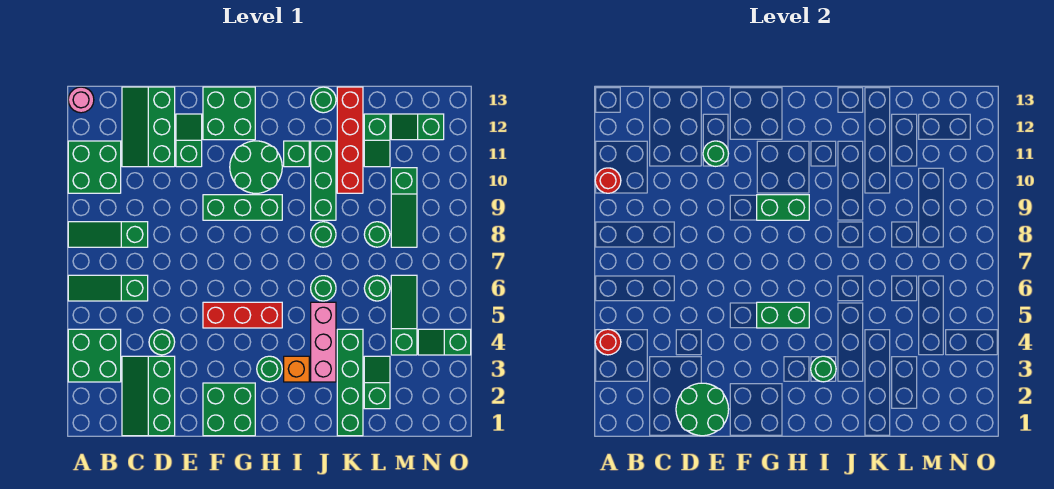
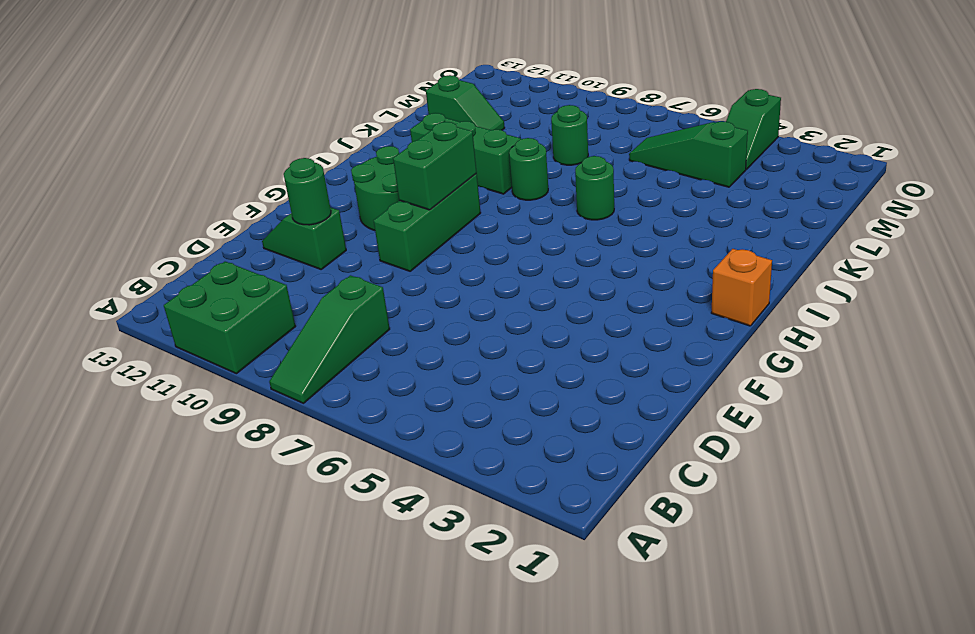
orange 1x1 brick [711,249,772,326] -> orange 1x1 brick moved to [284,356,309,382]
none -> green 2x2 brick [68,329,121,382]
none -> green 1x3 slope [68,275,148,301]
none -> pink 1x1 round brick [68,87,94,113]
none -> green 2x3 slope [122,356,175,436]

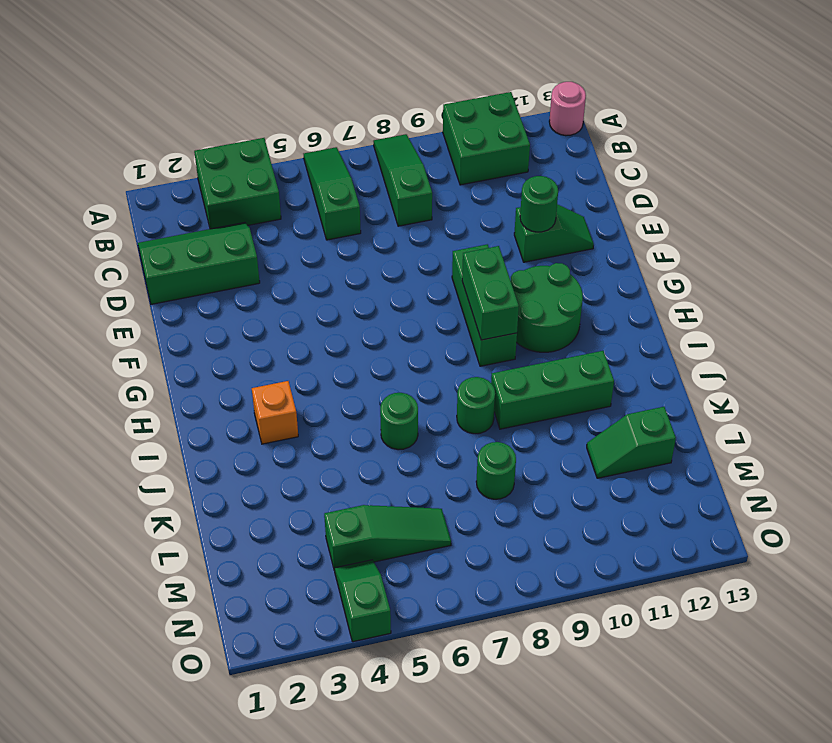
none -> green 2x3 slope [122,87,175,167]
none -> green 1x1 round brick [149,329,175,355]
none -> green 2x2 brick [203,383,255,436]
none -> red 1x3 brick [203,302,282,328]

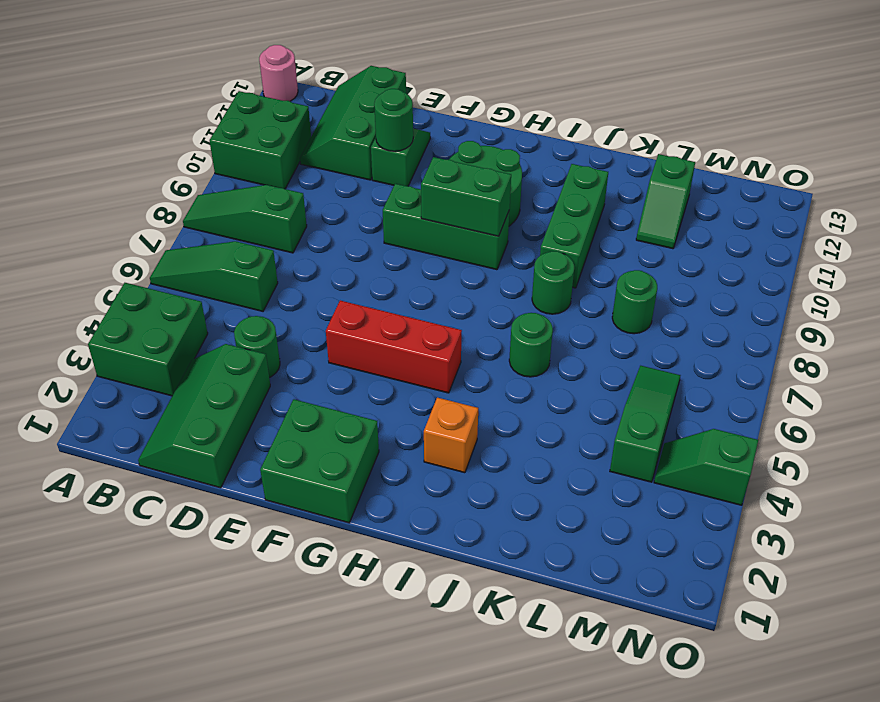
none -> green 2x2 brick [203,87,255,140]
none -> green 1x1 round brick [257,356,282,382]
none -> green 1x1 brick [284,141,309,167]
none -> pink 1x3 brick [311,302,336,382]

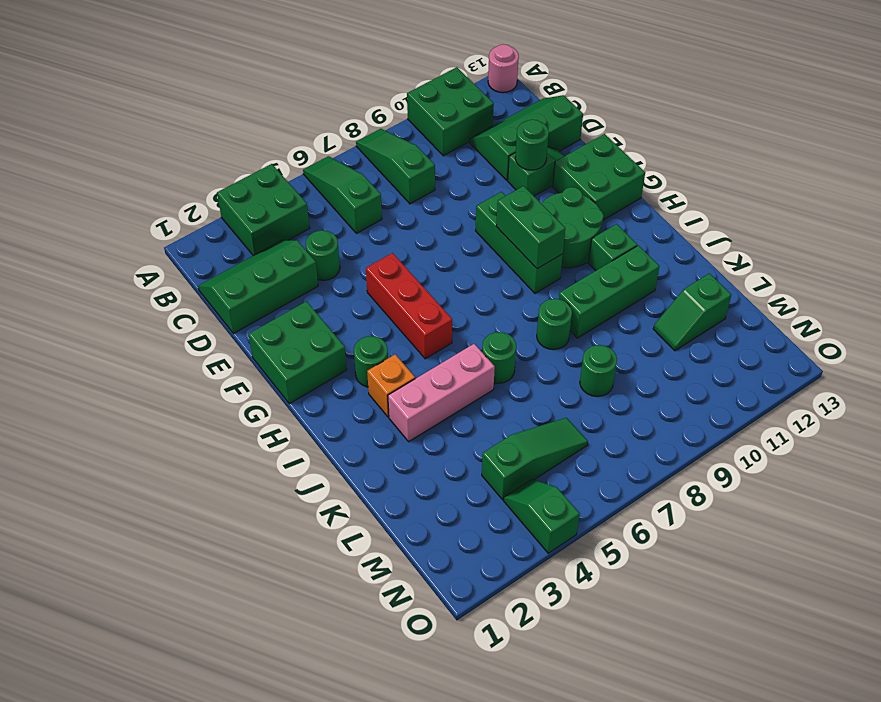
none -> green 1x1 round brick [311,87,336,113]
none -> green 1x4 brick [337,329,363,436]
none -> red 1x4 brick [337,87,363,193]
none -> green 1x2 slope [364,356,390,409]

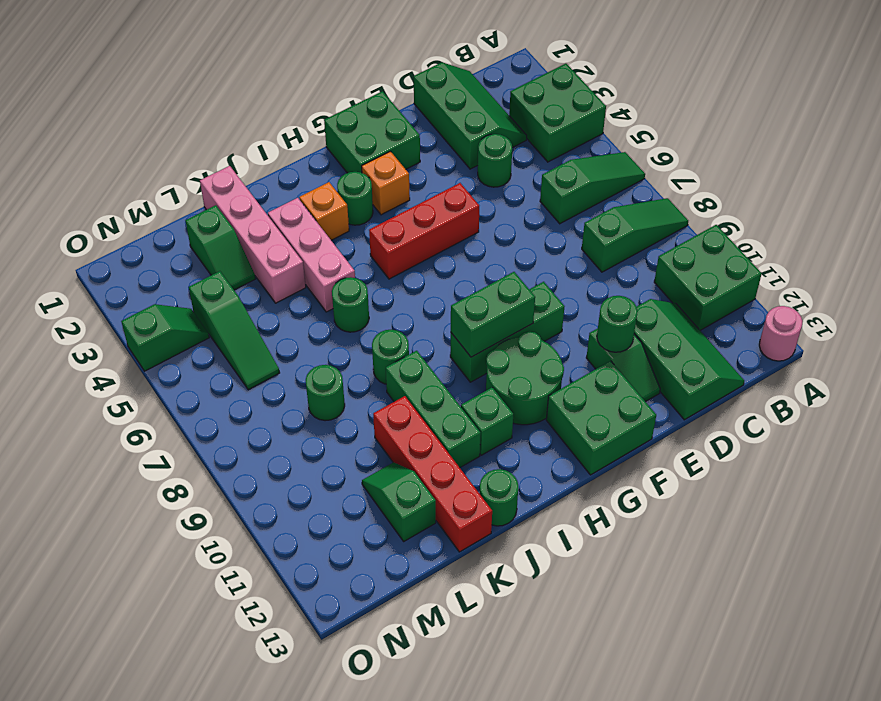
orange 1x1 brick [362,151,410,215] -> none
pink 1x4 brick [200,166,306,303] -> green 1x4 brick [337,329,363,436]
none -> green 1x1 round brick [364,276,390,301]
none -> green 1x3 slope [391,168,417,247]
none -> green 1x2 slope [391,114,444,140]
none -> red 1x1 round brick [595,329,621,355]

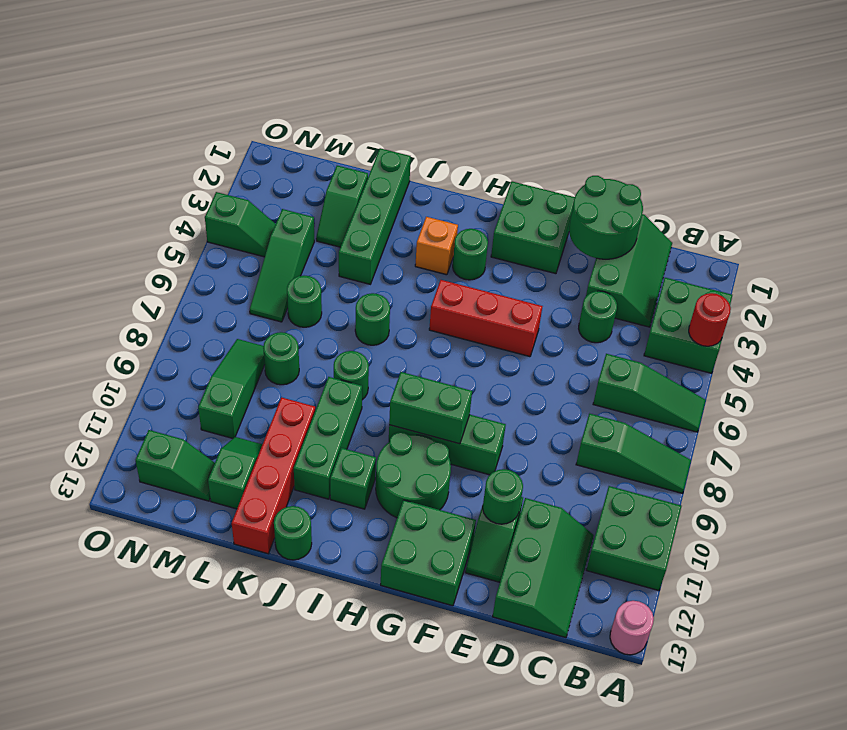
none -> pink 1x3 brick [311,302,336,382]
none -> red 1x1 round brick [595,168,621,193]
none -> green 1x2 brick [757,302,809,328]
none -> green 1x1 round brick [811,356,836,382]

